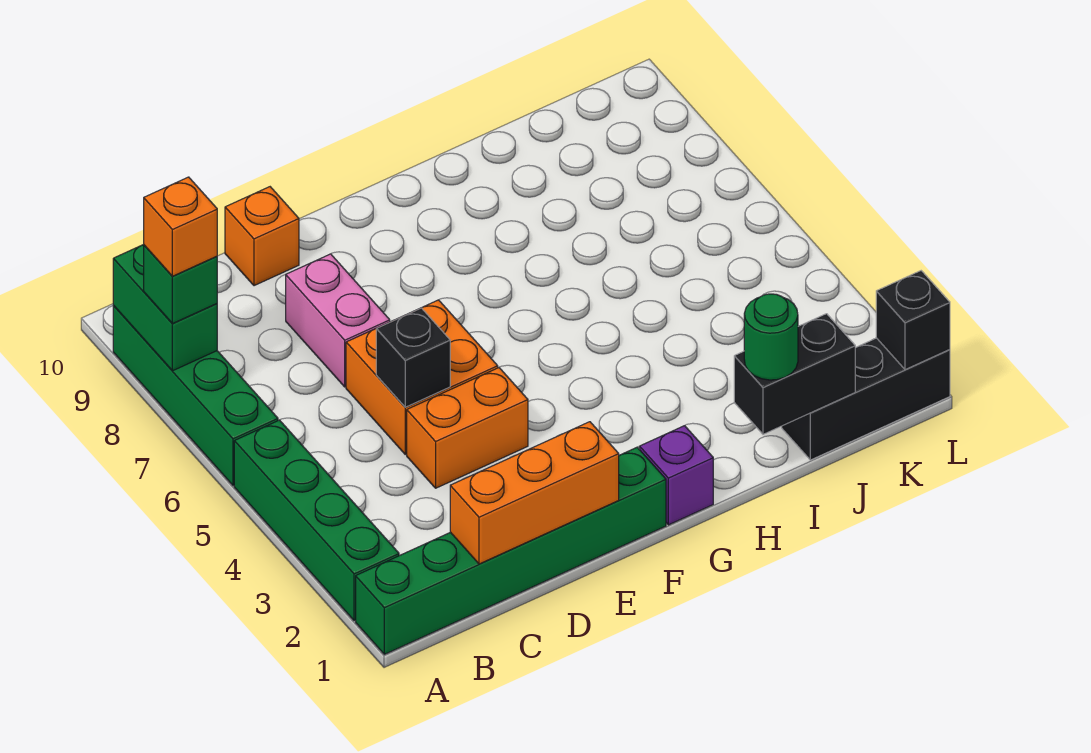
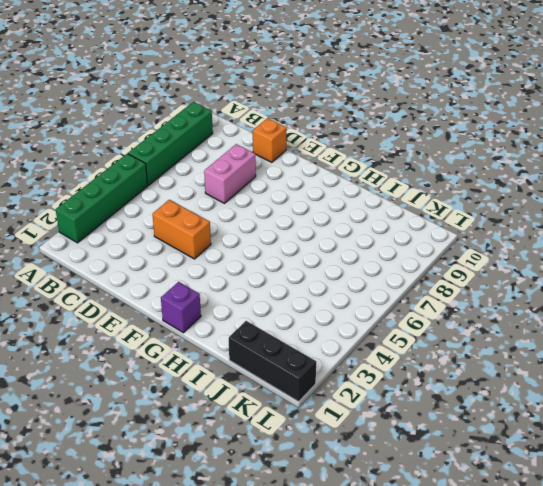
none -> green 1x6 brick [356,447,666,654]
none -> orange 2x2 brick [346,300,498,454]
none -> green 1x2 brick [113,245,217,371]

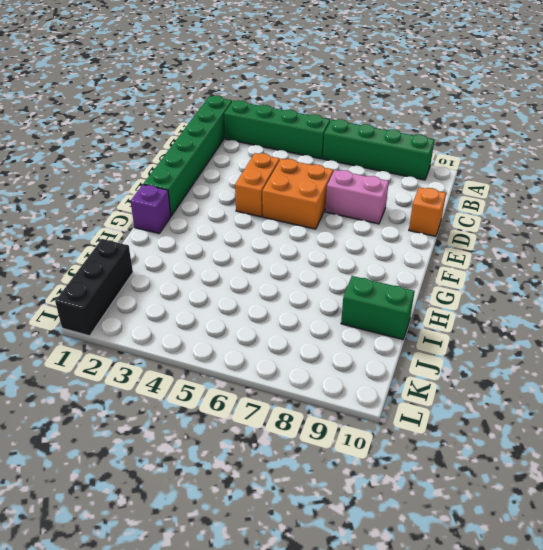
green 1x2 brick [341,276,415,339] -> green 1x2 brick moved to [113,245,217,371]
none -> orange 1x3 brick [450,422,619,564]
none -> black 1x1 brick [376,308,450,407]
none -> black 1x2 brick [734,314,855,434]

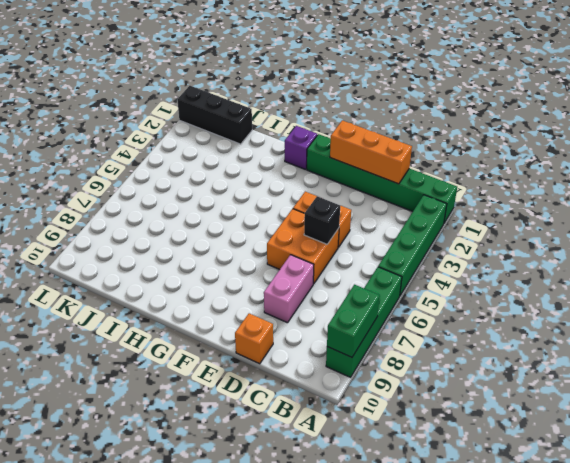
none -> black 1x2 brick [734,314,855,434]
none -> black 1x1 brick [876,271,950,370]
none -> green 1x1 brick [144,245,217,324]

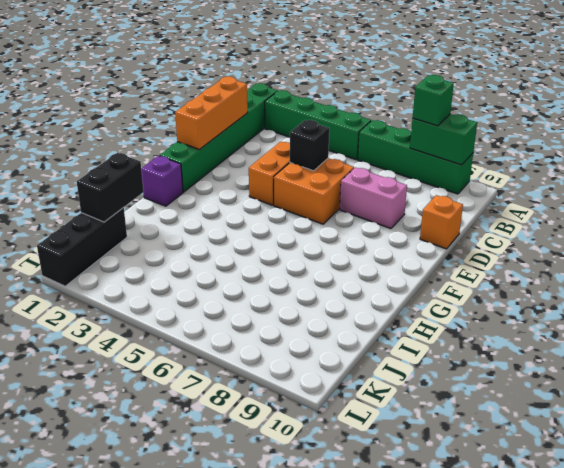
none -> black 1x1 brick [876,271,950,370]
none -> green 1x1 round brick [744,294,798,380]
none -> orange 1x1 brick [144,177,217,276]

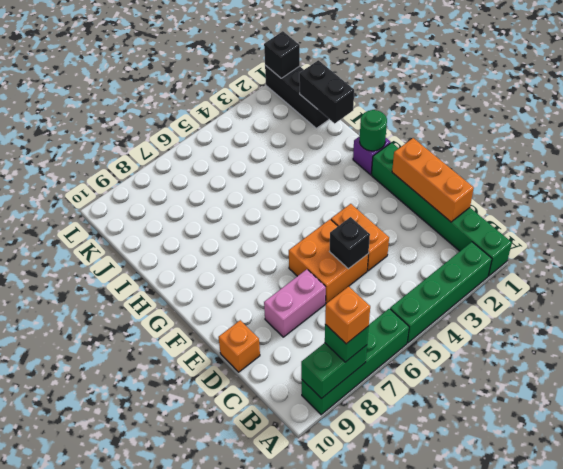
green 1x1 round brick [360,110,387,151] -> green 1x1 round brick moved to [744,294,798,380]

